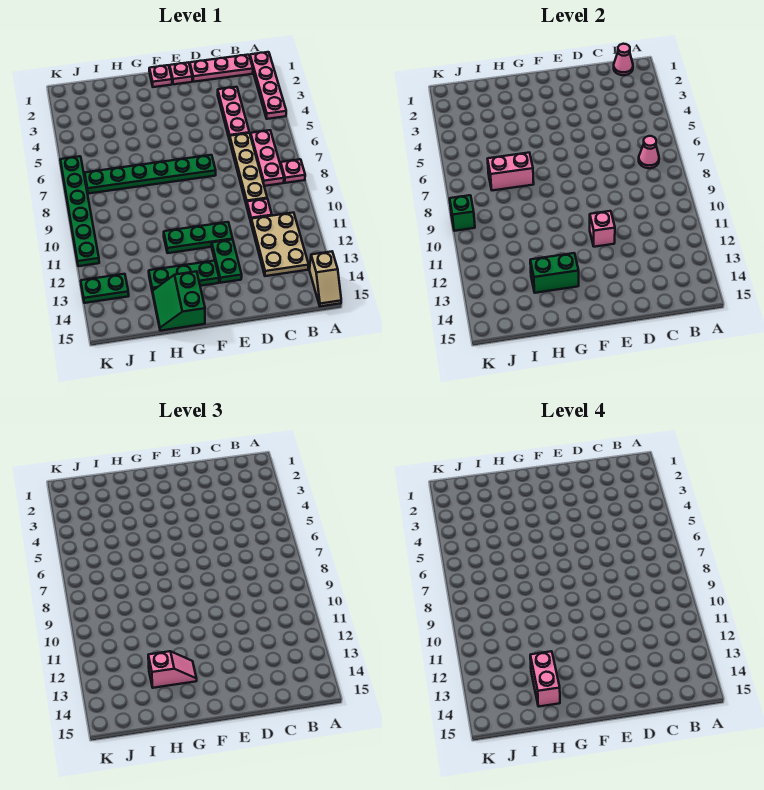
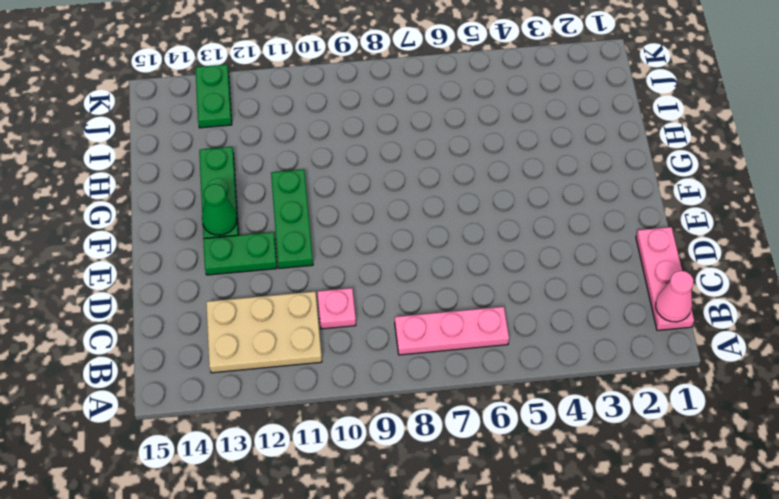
green 1x1 cone [202,184,237,235] -> none
none -> pink 1x4 plate [250,52,286,119]
none -> pink 1x1 plate [280,159,305,183]
none -> tan 1x2 slope [309,251,341,306]

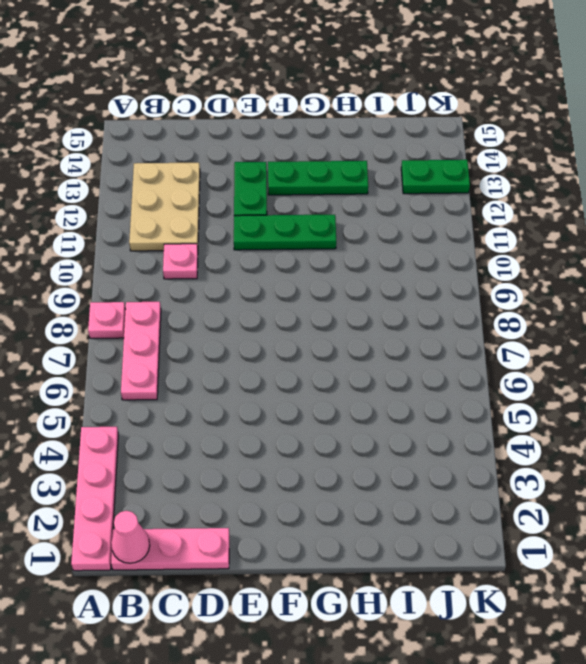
none -> tan 1x2 slope [309,251,341,306]
none -> pink 1x3 plate [218,87,249,140]
none -> tan 1x4 plate [230,133,267,205]

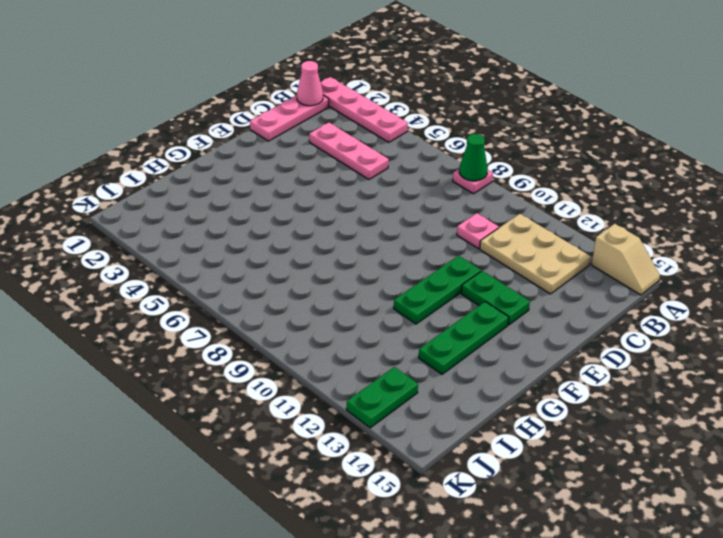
green 1x1 cone [459,134,488,181] -> none
none -> pink 1x3 plate [251,130,284,186]
none -> tan 1x4 plate [230,133,267,205]
none -> pink 1x1 plate [170,62,192,84]

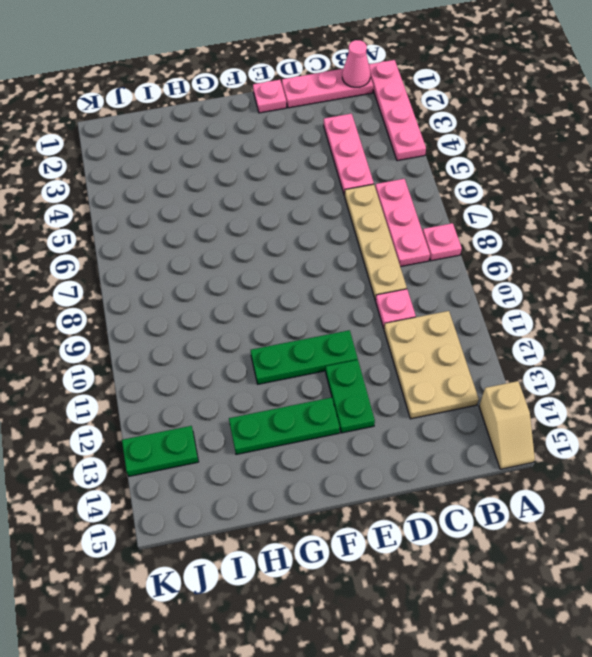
none -> green 1x6 plate [85,155,216,194]
none -> pink 1x1 plate [149,65,172,87]
none -> green 2x2 slope [153,271,205,331]

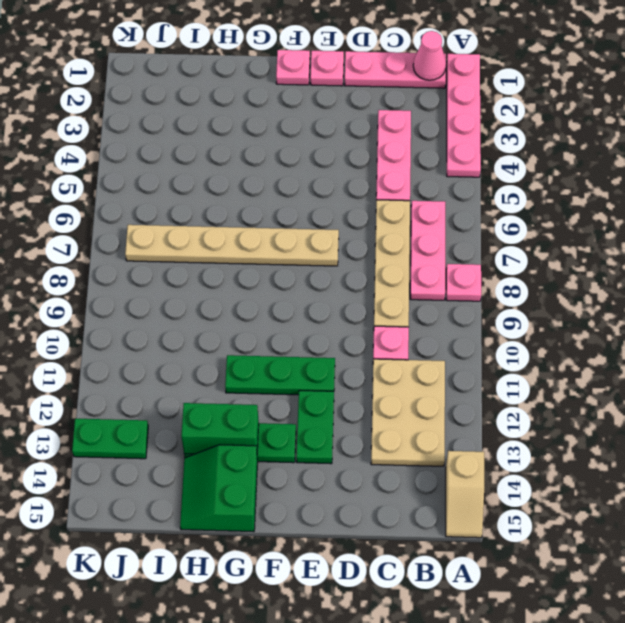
tan 1x6 plate [125,225,339,266] -> green 1x6 plate [85,155,216,194]
none -> green 1x6 plate [60,156,99,266]
none -> pink 1x1 cone [639,136,659,168]
none -> pink 1x1 brick [590,211,615,247]

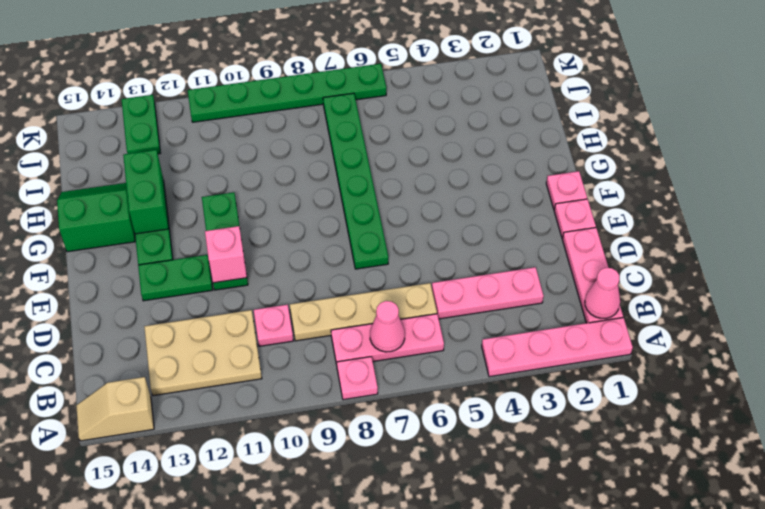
none -> pink 1x2 brick [488,153,534,190]
none -> green 1x1 brick [450,195,475,231]
none -> pink 1x2 slope [148,651,197,688]

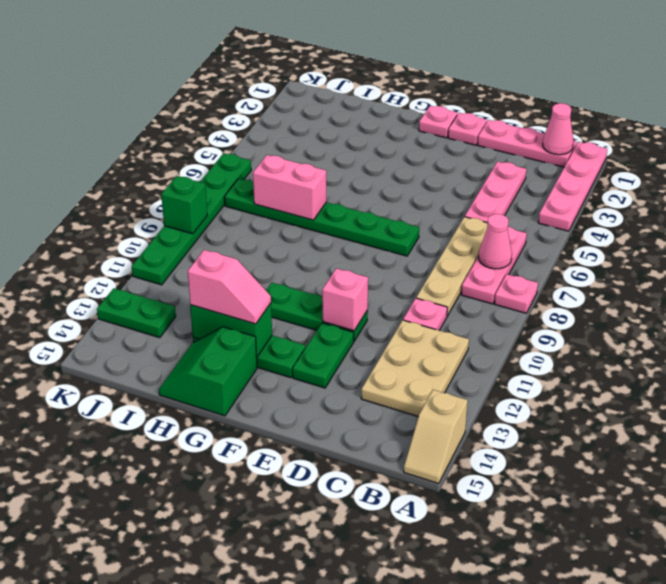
none -> pink 1x2 brick [530,651,560,707]

